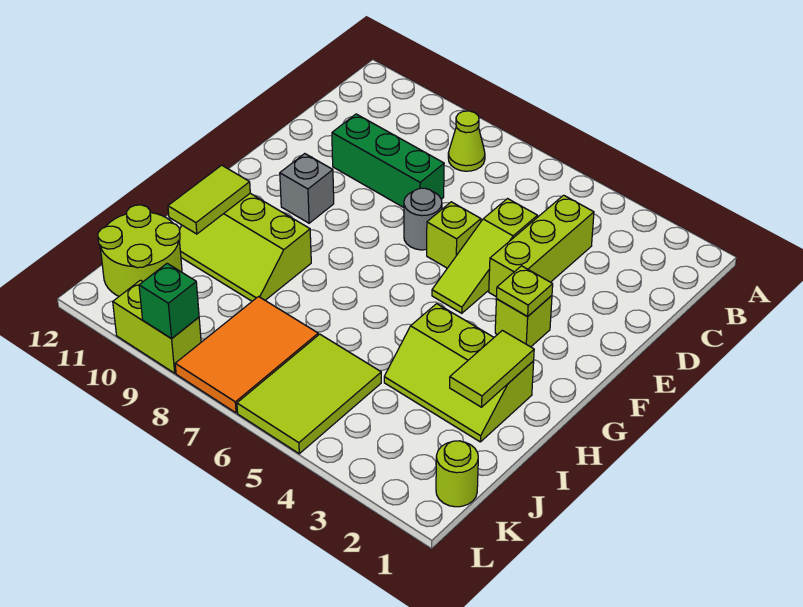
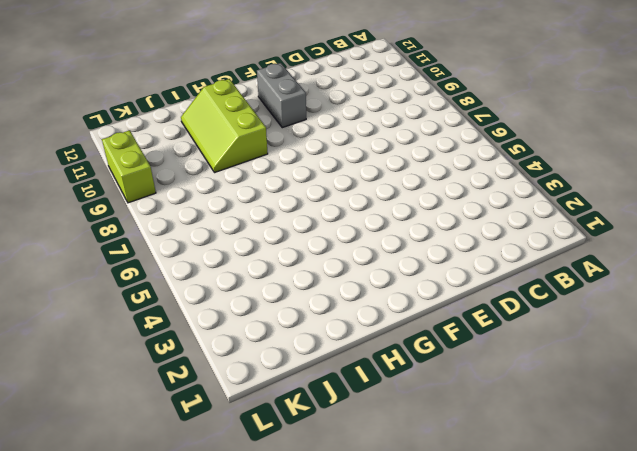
grey 1x2 brick [257,63,306,128] -> grey 1x1 brick [280,154,334,223]
none -> lime 1x1 cone [448,111,485,171]
none -> lime 1x3 brick [489,195,594,297]
none -> lime 1x3 slope [432,199,537,313]

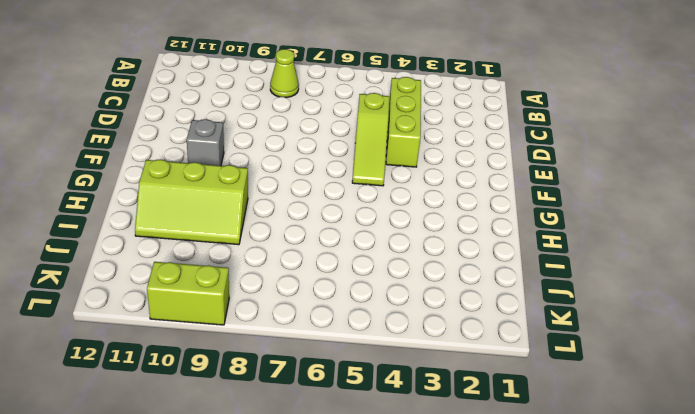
none -> green 1x3 brick [332,114,444,207]
none -> lime 1x1 brick [427,202,481,268]
none -> grey 1x1 round brick [404,188,442,250]

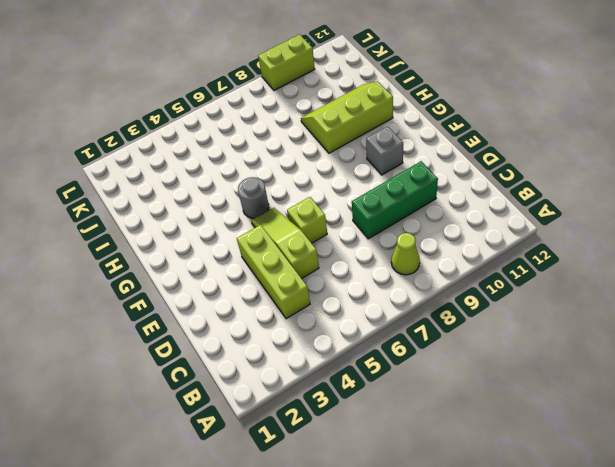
grey 1x1 round brick [238,177,269,218] -> grey 1x1 round brick moved to [404,188,442,250]
none -> lime 1x1 brick [495,296,552,347]
none -> lime 2x3 slope [384,304,534,442]
none -> lime 2x3 tile [237,334,381,454]

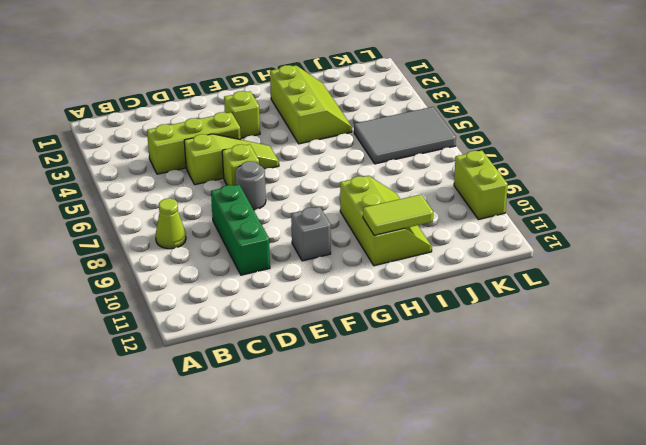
grey 2x3 tile [354,107,456,164] -> lime 2x3 tile [237,334,381,454]
none -> orange 2x3 tile [175,297,318,413]
none -> lime 2x2 round brick [98,205,182,296]
none -> lime 1x1 round brick [436,441,478,507]

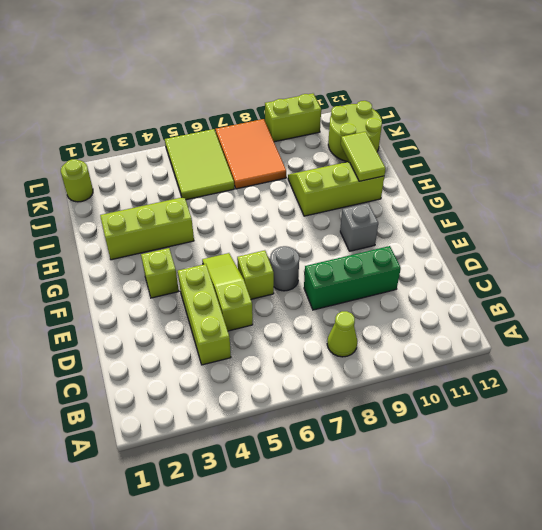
none -> lime 1x1 plate [496,266,553,317]
none -> lime 1x2 tile [450,330,534,407]
none -> green 1x1 brick [139,263,199,339]

